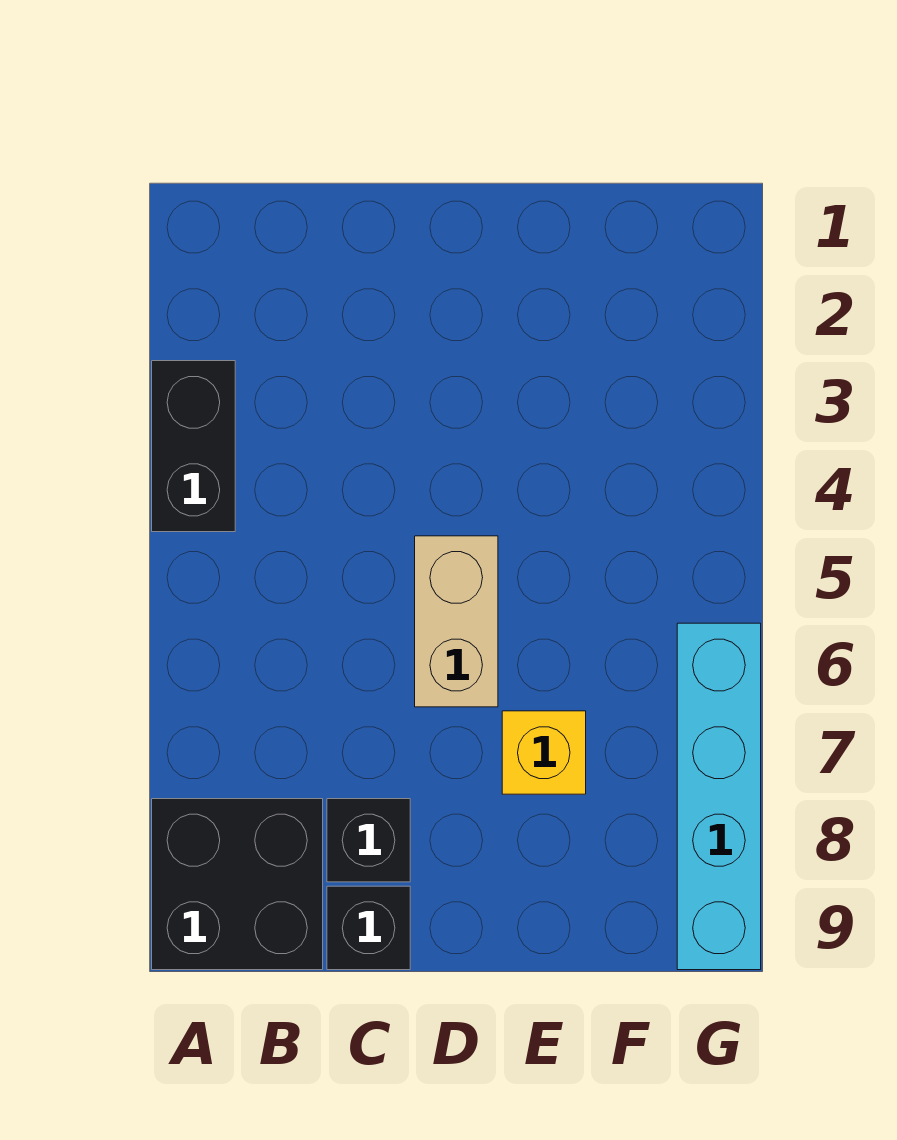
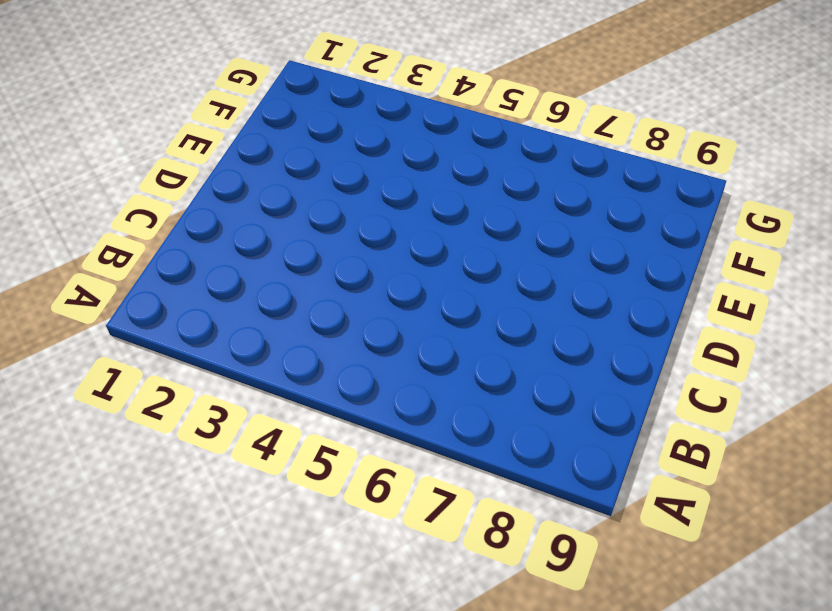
none -> black 1x2 brick [152,361,235,532]
none -> black 2x2 brick [152,799,323,970]

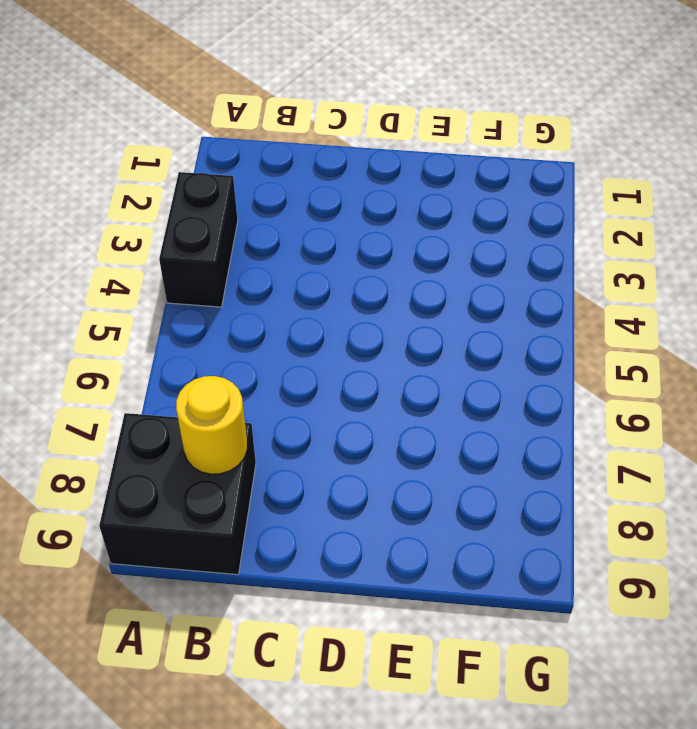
yellow 1x1 round brick [176,376,247,474] -> none
none -> black 1x1 brick [327,799,410,882]
none -> black 1x1 brick [327,886,410,970]

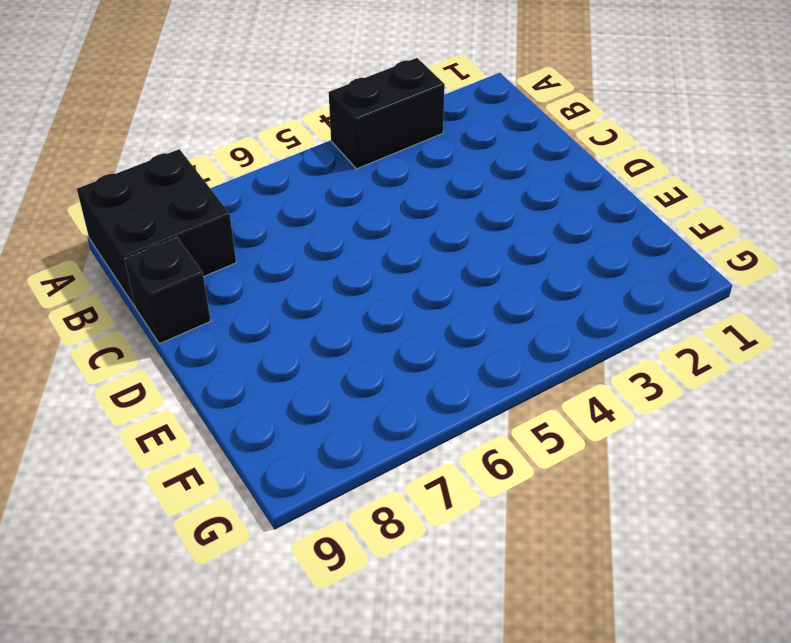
none -> black 1x1 brick [327,799,410,882]
none -> tan 1x2 brick [415,536,498,707]

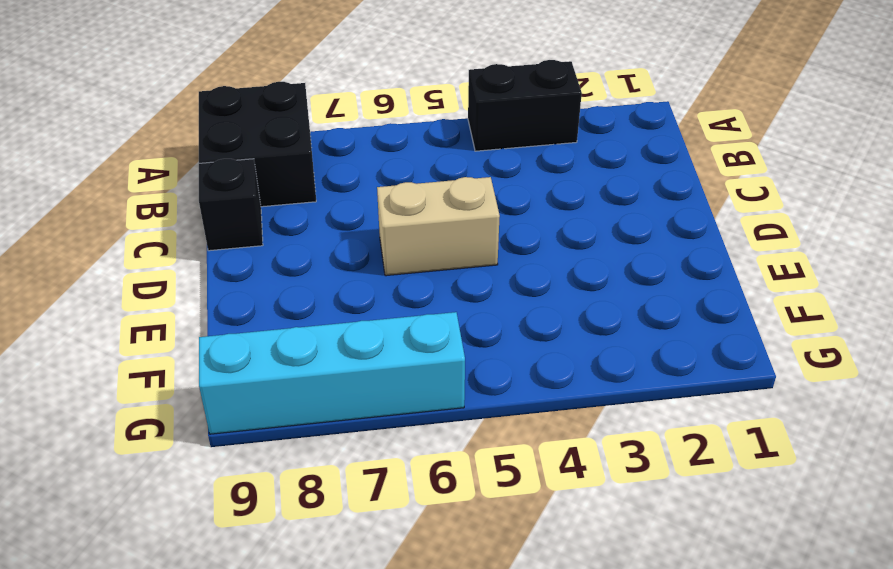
none -> black 1x1 brick [327,799,410,882]
none -> yellow 1x1 brick [502,711,586,794]

